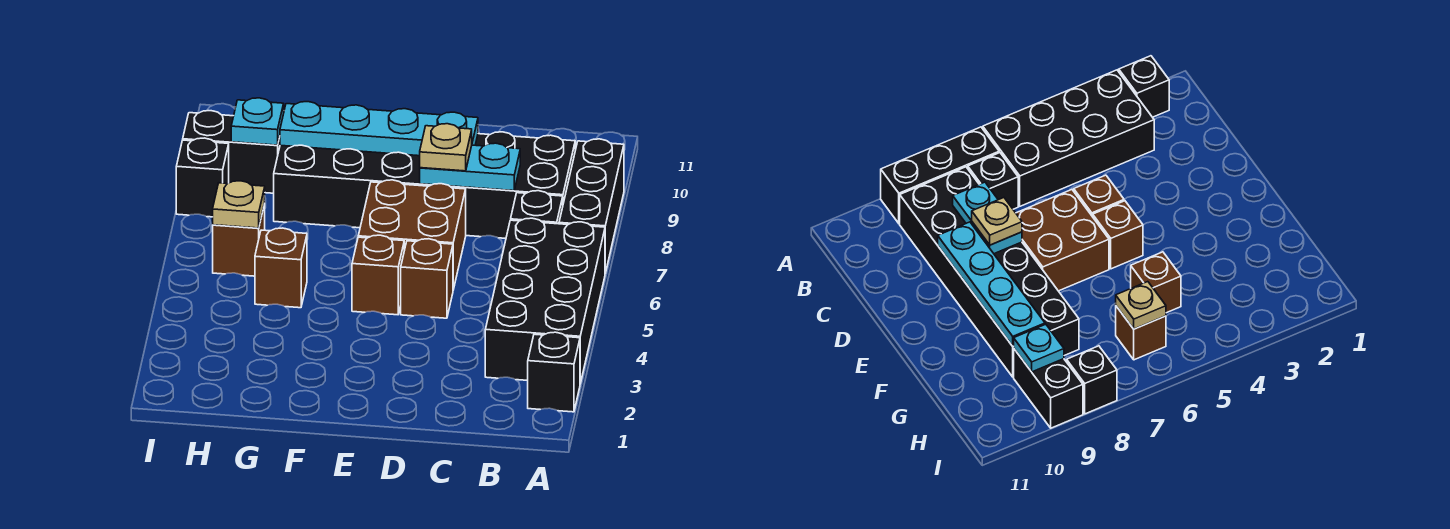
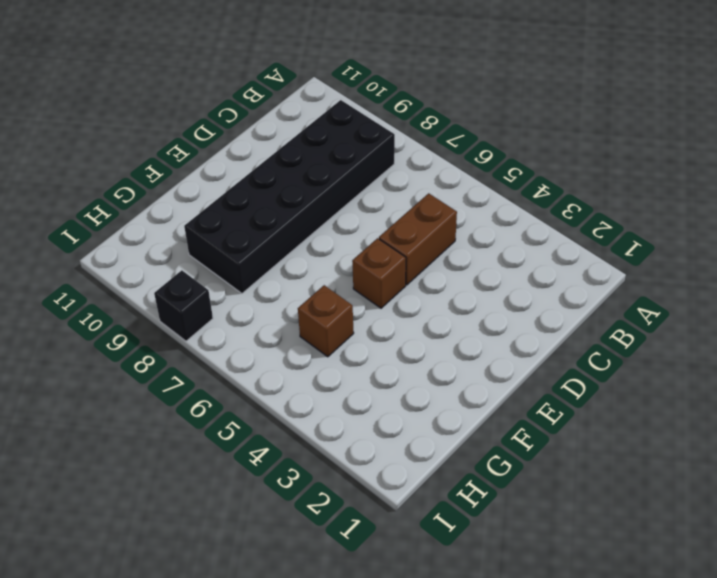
brown 1x2 brick [379,193,457,285] -> brown 1x1 brick [401,239,453,318]
none -> black 1x1 brick [528,332,580,412]
none -> black 2x4 brick [485,218,605,383]
none -> black 1x3 brick [559,139,624,273]

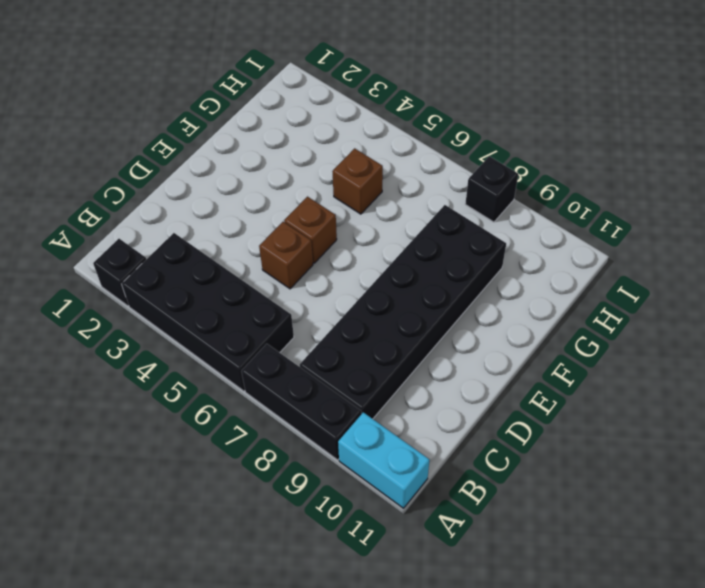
cyan 1x2 brick [338,412,429,508] -> none
none -> black 1x1 brick [511,191,563,224]
none -> brown 2x2 brick [358,180,466,290]
none -> brown 1x1 brick [213,204,265,276]

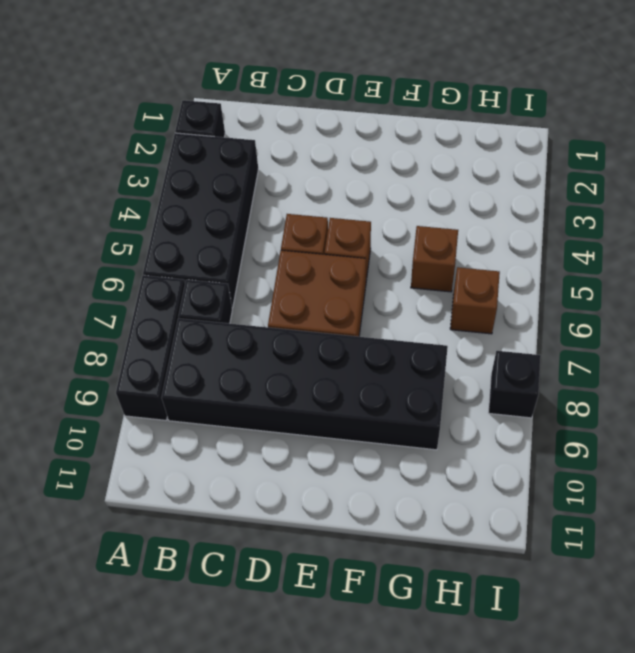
none -> black 1x2 brick [183,111,280,193]
none -> cyan 1x2 plate [420,143,520,191]
none -> cyan 1x4 plate [280,102,478,156]

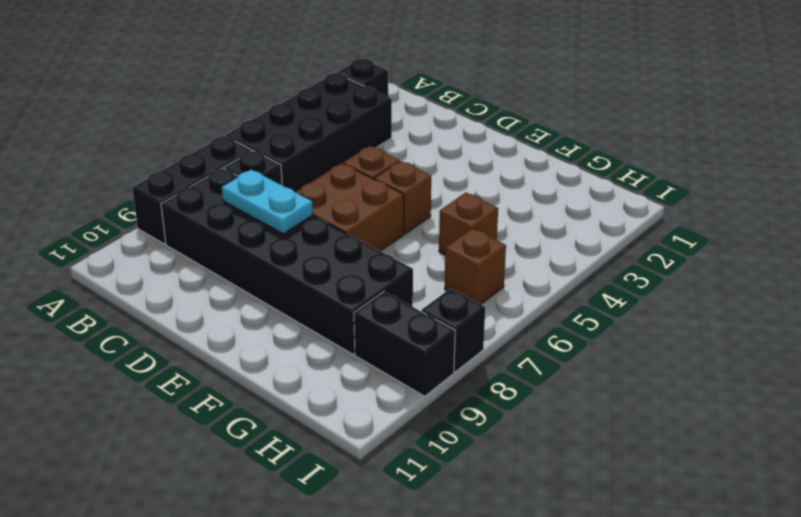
none -> cyan 1x4 plate [280,102,478,156]
none -> tan 1x1 plate [213,181,265,228]
none -> cyan 1x1 plate [231,98,284,145]

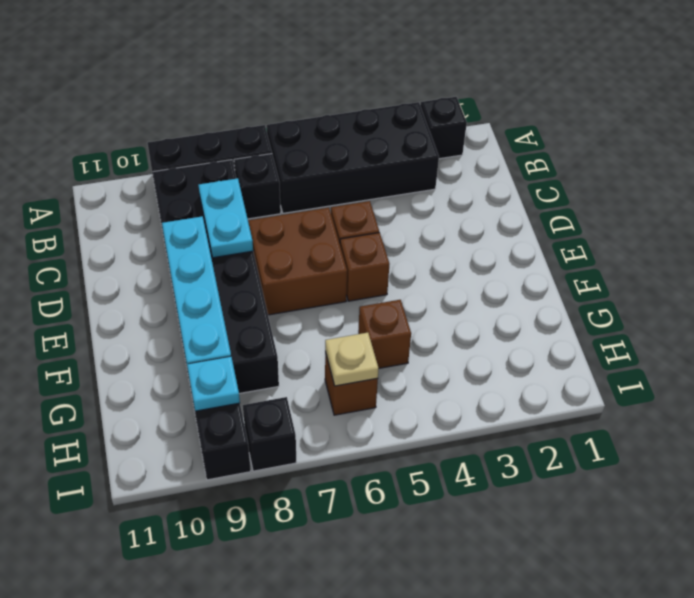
none -> tan 1x1 plate [420,124,472,171]

